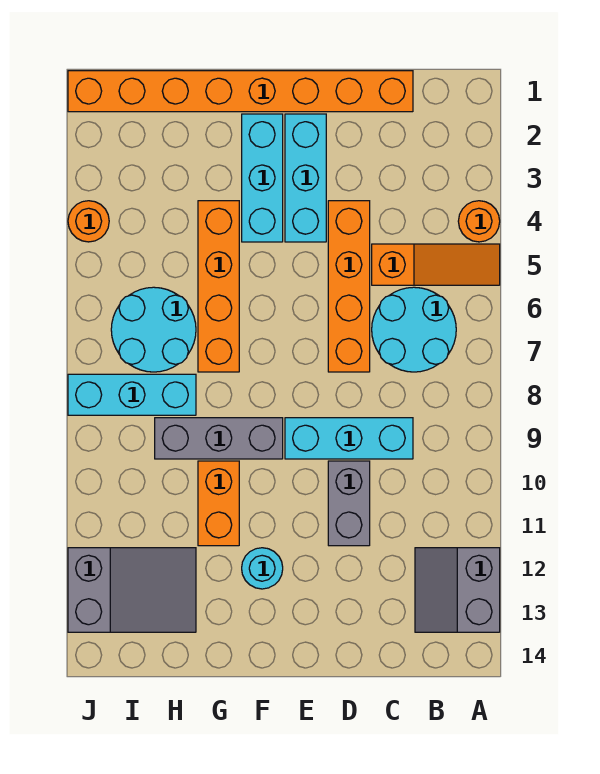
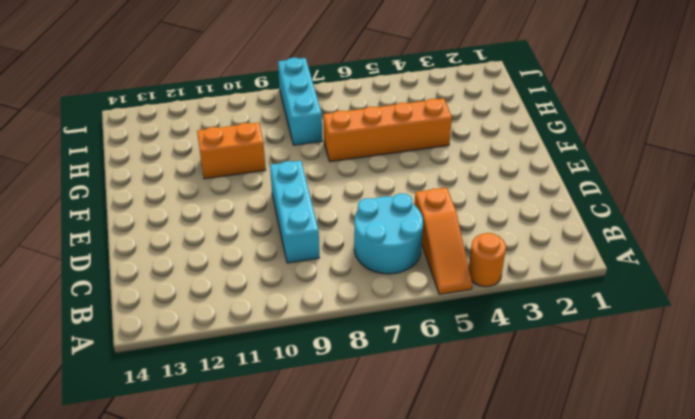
none -> grey 2x2 slope [415,548,500,632]
none -> orange 1x8 brick [68,71,413,112]
none -> orange 1x4 brick [328,201,370,372]

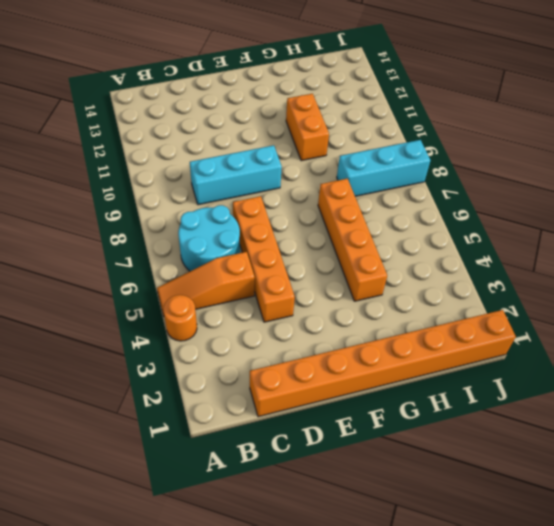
none -> grey 2x2 slope [415,548,500,632]
none -> grey 1x2 brick [328,461,370,546]
none -> cyan 1x3 brick [285,114,326,242]

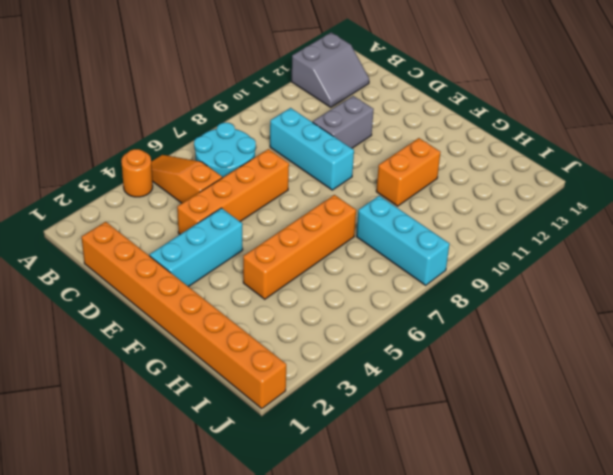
none -> cyan 1x3 brick [242,114,283,242]
none -> grey 1x3 brick [155,418,283,459]
none -> cyan 1x1 round brick [242,548,283,589]

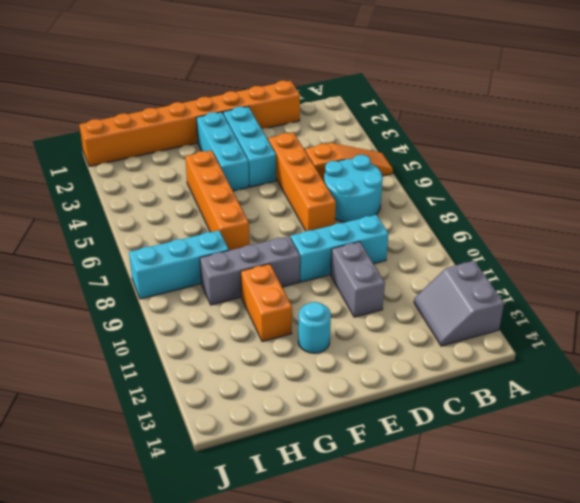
none -> orange 1x1 round brick [458,201,500,242]
none -> cyan 2x2 round brick [111,287,196,372]
none -> grey 2x3 slope [68,548,196,632]

